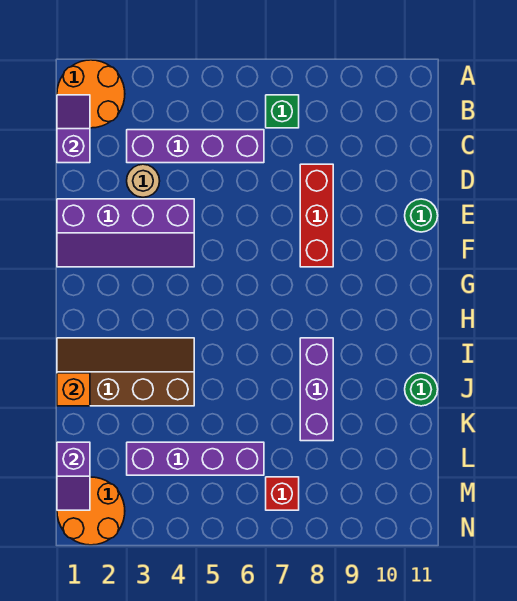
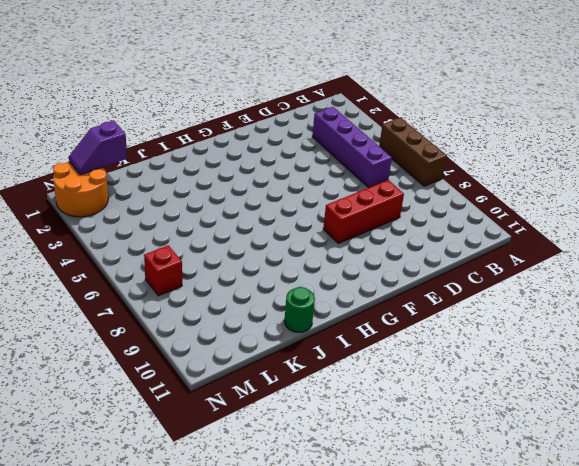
brown 1x3 brick [379,118,447,186] -> none
none -> orange 2x2 round brick [57,60,125,128]
none -> green 1x1 brick [266,95,299,128]
none -> tan 1x1 round brick [127,164,160,197]

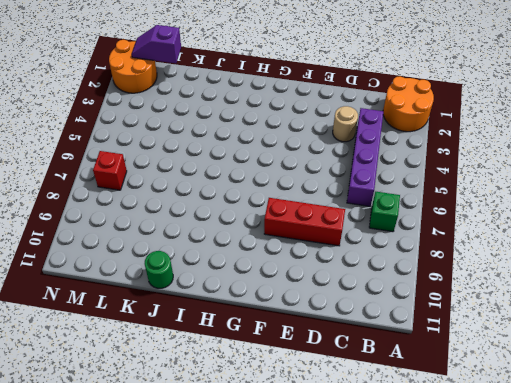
none -> purple 2x4 slope [57,199,194,267]
none -> green 1x1 round brick [405,199,438,232]
none -> brown 2x4 slope [57,338,194,406]

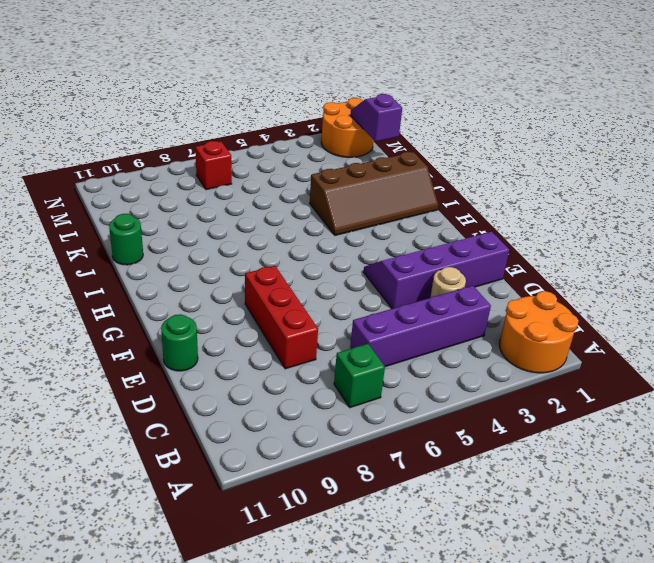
none -> purple 1x3 brick [300,338,333,441]
none -> purple 1x4 brick [127,442,264,475]
none -> purple 1x2 slope [57,95,90,163]

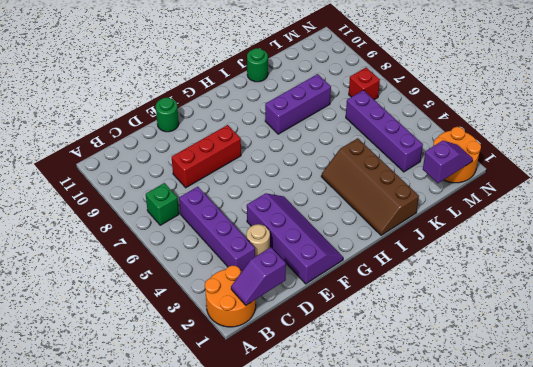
none -> orange 1x1 brick [57,373,90,406]

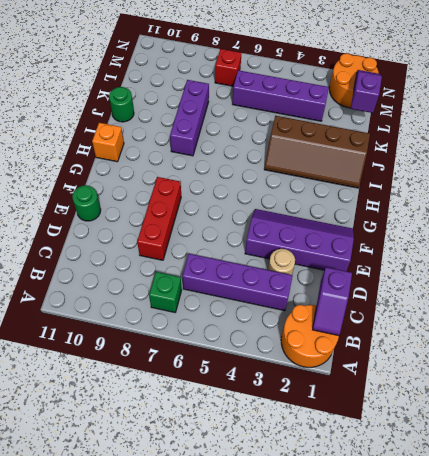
orange 1x1 brick [92,123,124,162] -> orange 1x1 brick moved to [57,373,90,406]

